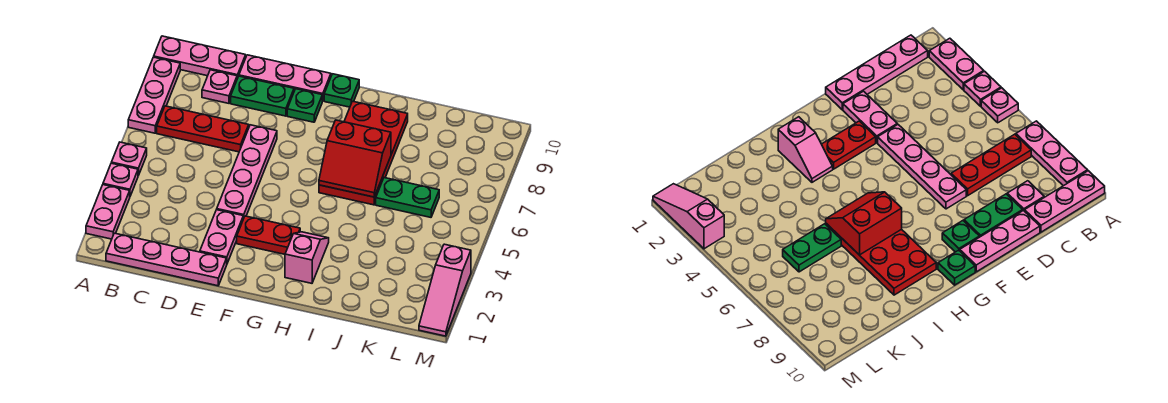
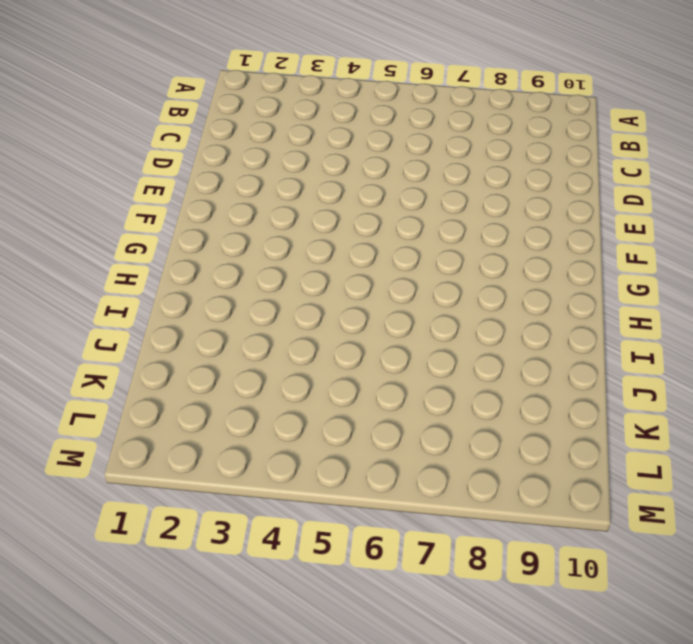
none -> pink 1x2 plate [86,185,130,239]
none -> pink 1x1 plate [103,163,138,196]
none -> pink 1x1 plate [111,142,147,176]

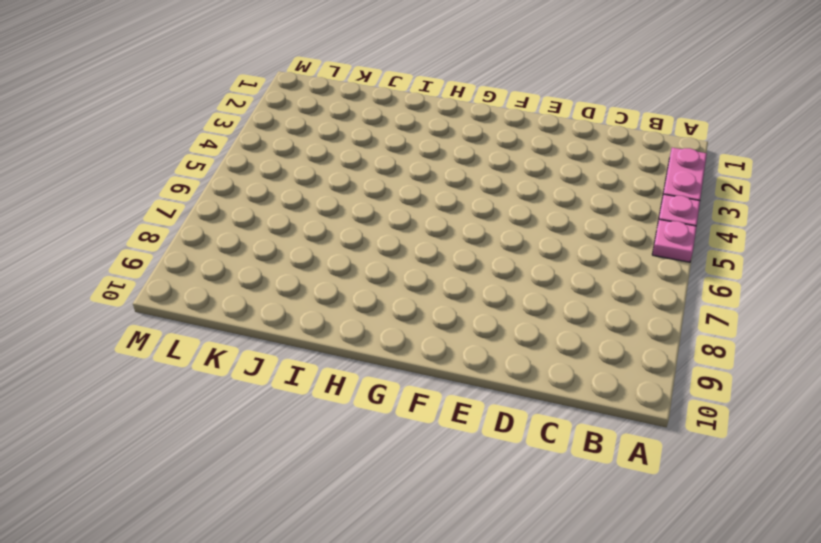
none -> pink 1x3 plate [128,57,180,133]
none -> pink 1x3 plate [154,36,246,78]
none -> pink 1x4 plate [106,233,227,286]

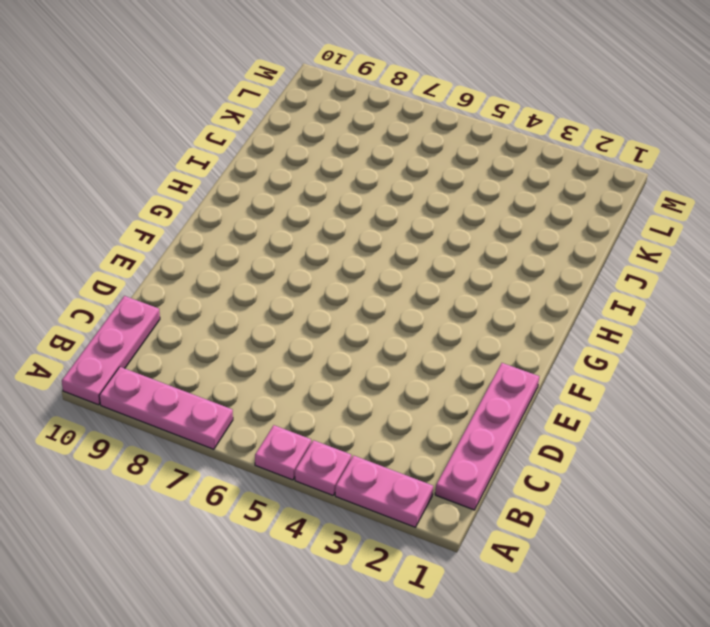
none -> red 1x3 plate [157,106,249,152]
none -> pink 1x1 plate [202,70,237,103]
none -> green 1x2 plate [231,76,294,116]

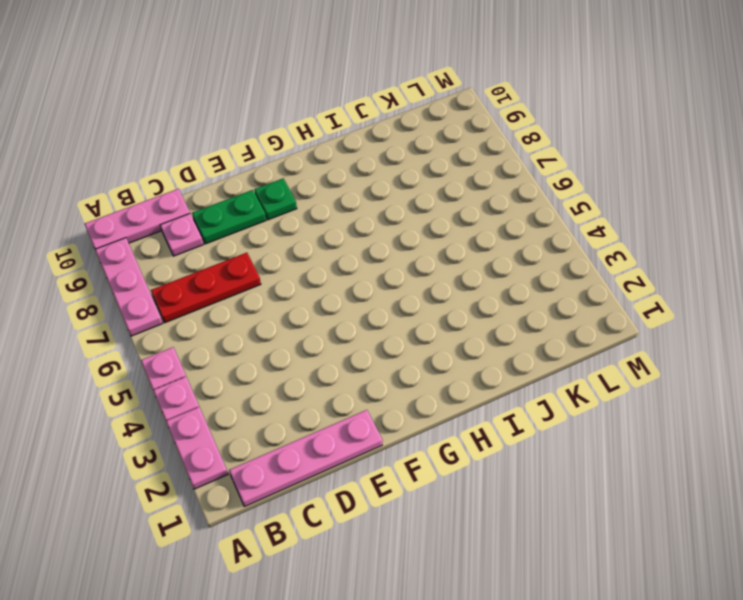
none -> pink 1x3 plate [239,55,331,101]
none -> pink 1x2 plate [200,210,243,263]
none -> pink 1x4 plate [217,125,277,219]

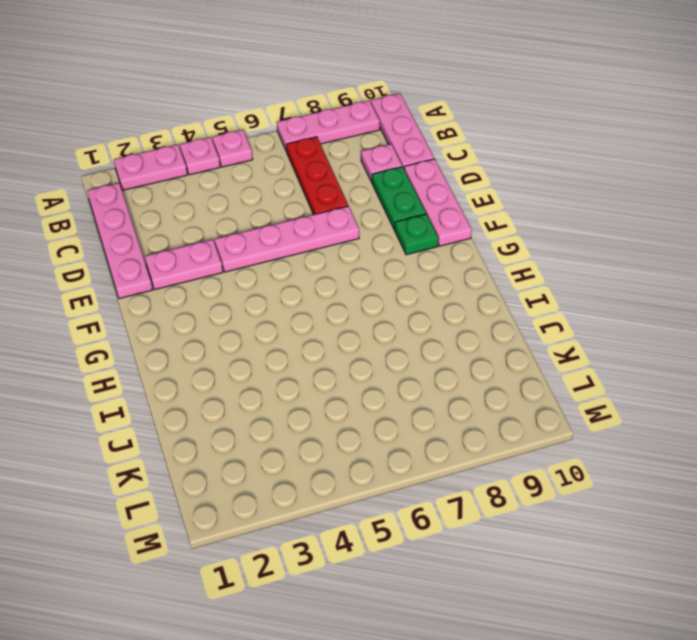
none -> red 1x2 plate [237,216,300,254]
none -> green 1x1 plate [324,74,359,107]
none -> pink 1x2 slope [285,232,329,283]

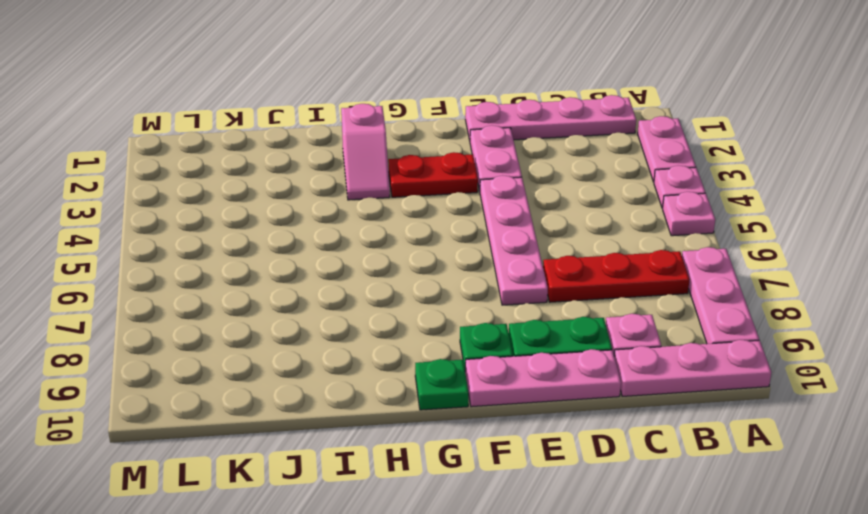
none -> red 2x4 plate [319,101,408,205]
none -> green 1x2 plate [376,178,439,217]
none -> pink 1x3 slope [419,244,471,336]

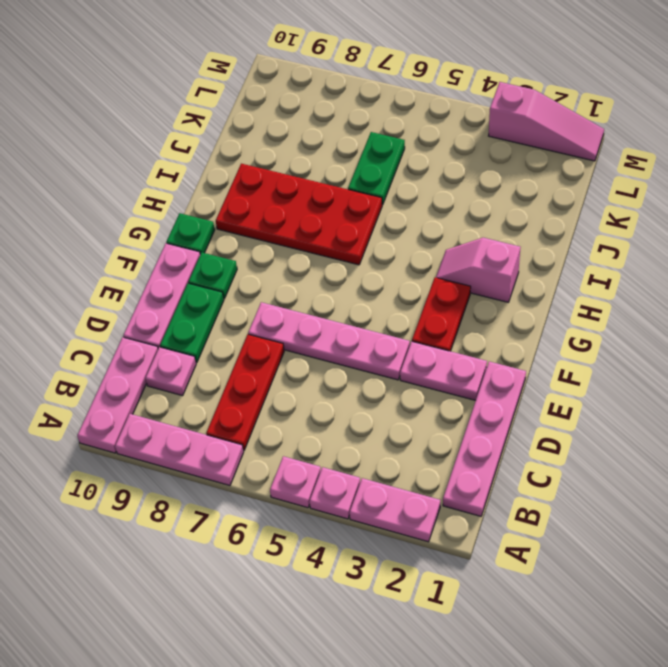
none -> red 2x2 slope [319,120,391,197]

